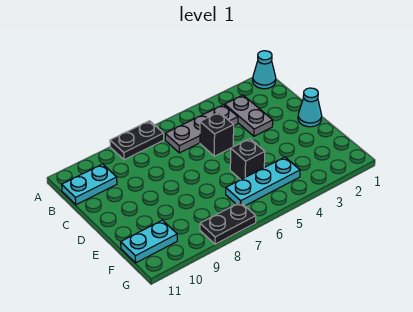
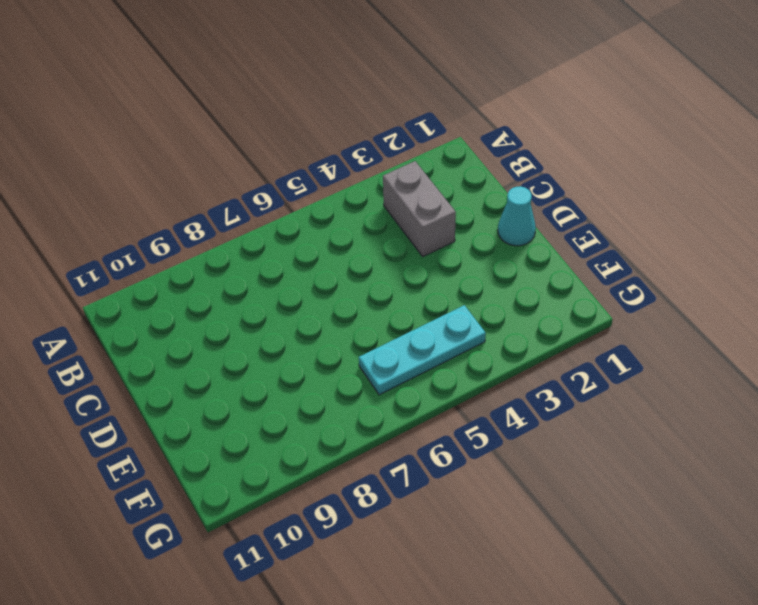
grey 1x2 brick [383,161,456,256] -> grey 1x2 plate [225,95,273,136]
none -> cyan 1x1 cone [253,51,276,89]
none -> black 1x2 plate [110,121,164,160]

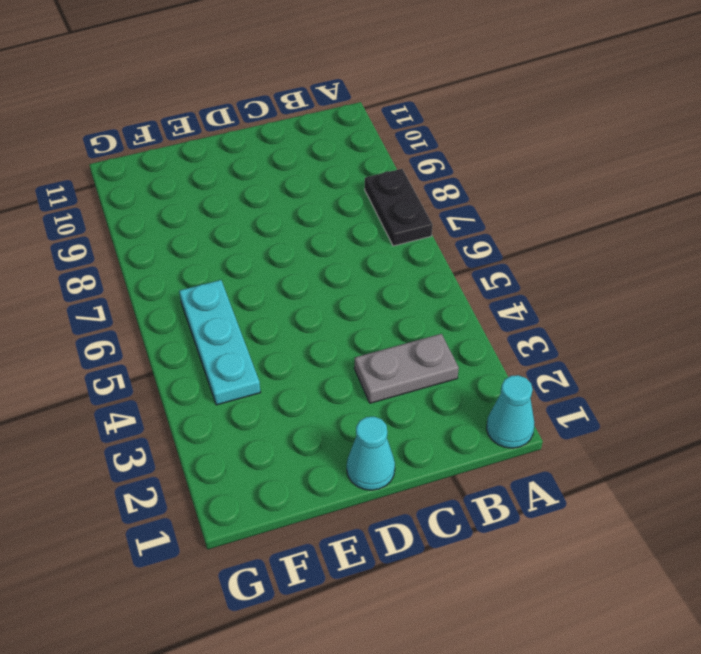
none -> grey 1x3 plate [165,105,238,153]
none -> cyan 1x2 plate [62,164,117,205]

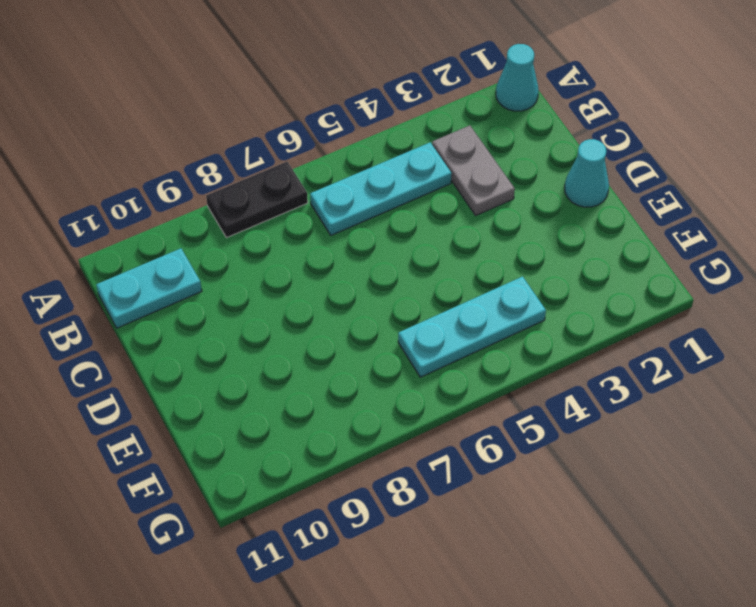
cyan 1x3 plate [310,142,452,235] -> grey 1x3 plate [165,105,238,153]
none -> black 1x1 brick [200,112,234,156]
none -> black 1x1 brick [230,139,265,180]

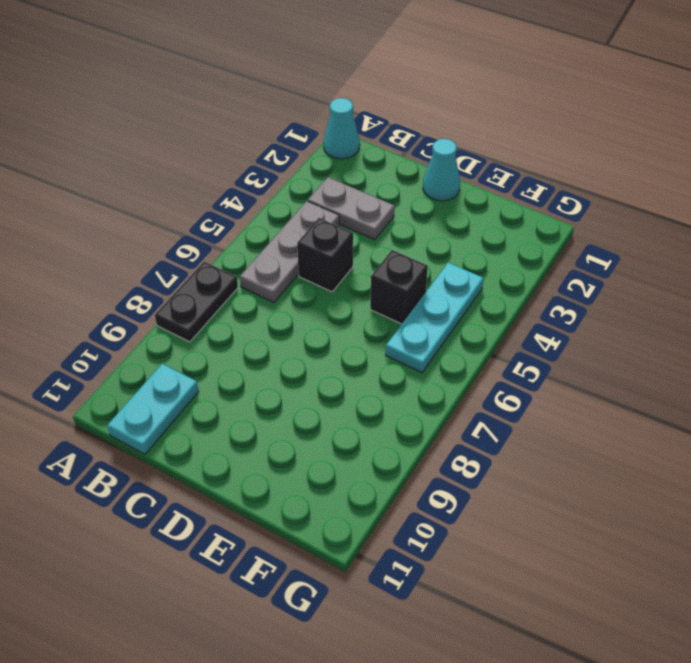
none -> cyan 1x2 plate [121,220,177,263]
none -> black 1x2 plate [200,202,256,244]

